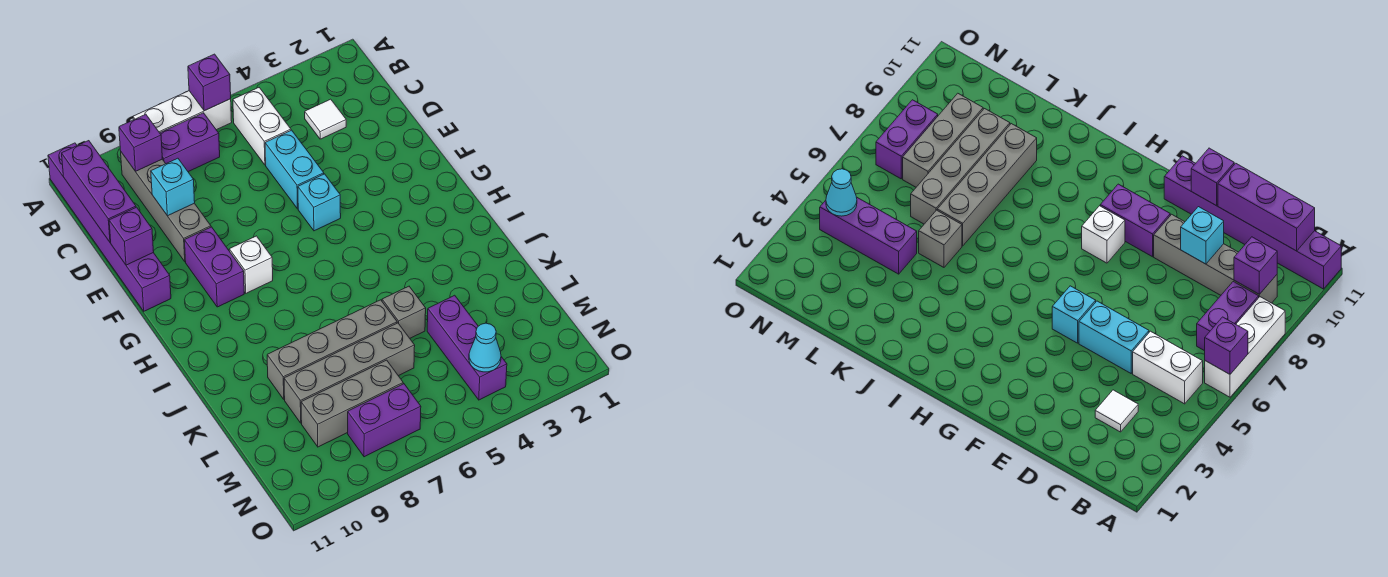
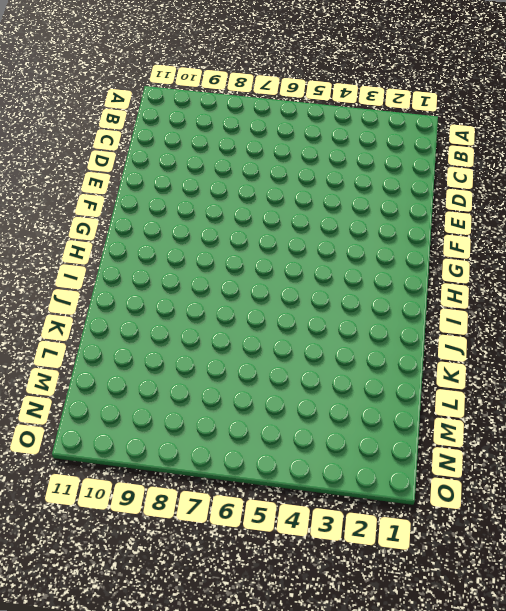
none -> white 1x3 brick [133,91,232,133]
none -> purple 1x6 brick [48,143,171,311]
none -> white 1x2 brick [233,88,291,165]

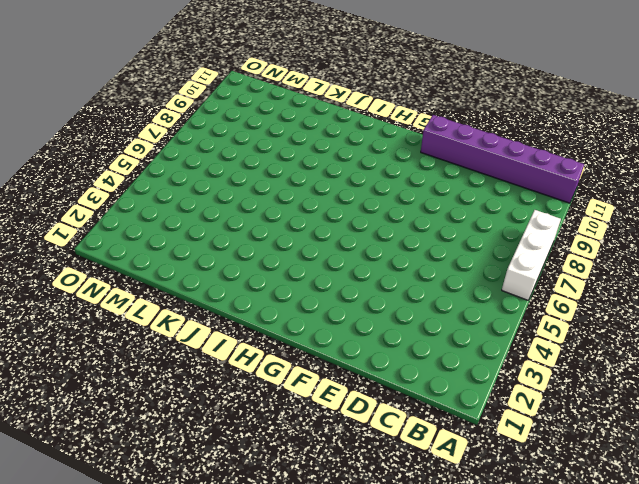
none -> white 1x2 brick [233,88,291,165]
none -> purple 1x2 brick [160,113,220,172]
none -> grey 1x4 brick [121,152,211,262]

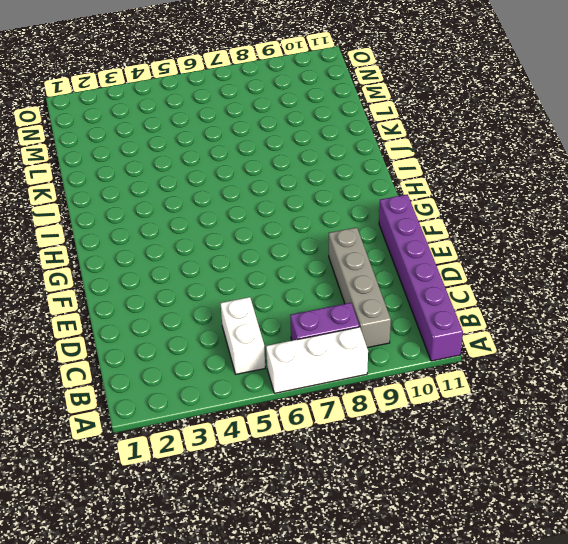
none -> white 1x1 tile [305,99,346,139]
none -> cyan 1x2 brick [265,130,324,209]
none -> cyan 1x1 brick [298,174,341,231]

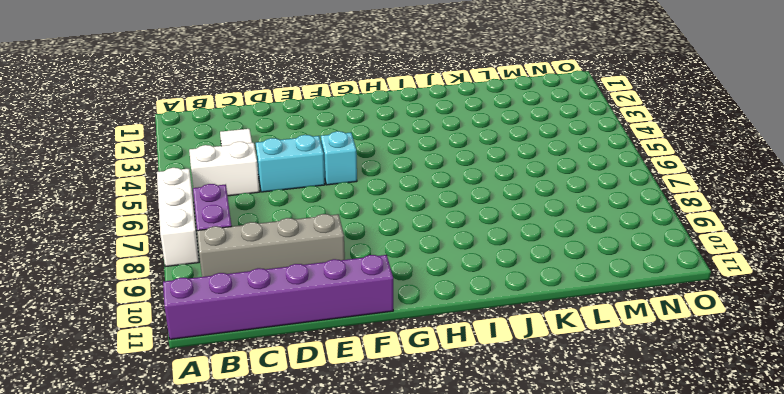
none -> purple 1x2 brick [184,227,244,307]
none -> white 1x1 brick [229,236,273,293]
none -> grey 1x1 brick [382,286,426,338]

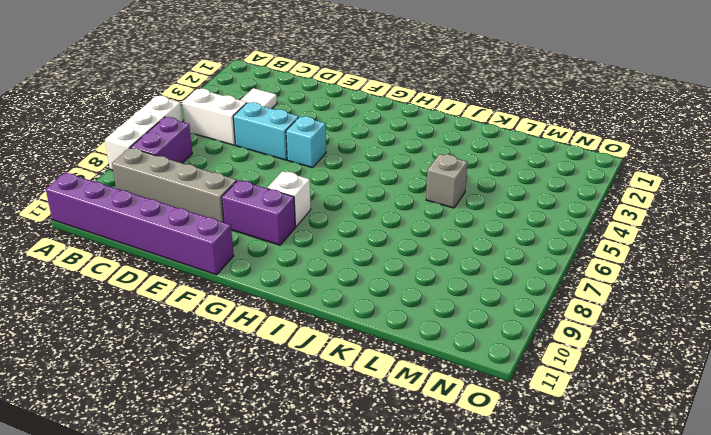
none -> grey 1x4 brick [267,300,397,399]
none -> purple 1x3 brick [427,295,507,400]
none -> grey 1x4 brick [284,323,415,423]

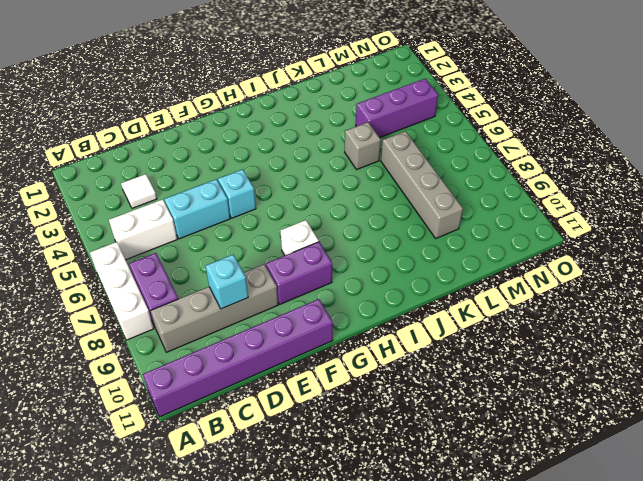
none -> grey 1x4 brick [267,300,397,399]
none -> grey 1x3 brick [301,360,403,447]
none -> purple 1x2 brick [348,384,421,457]

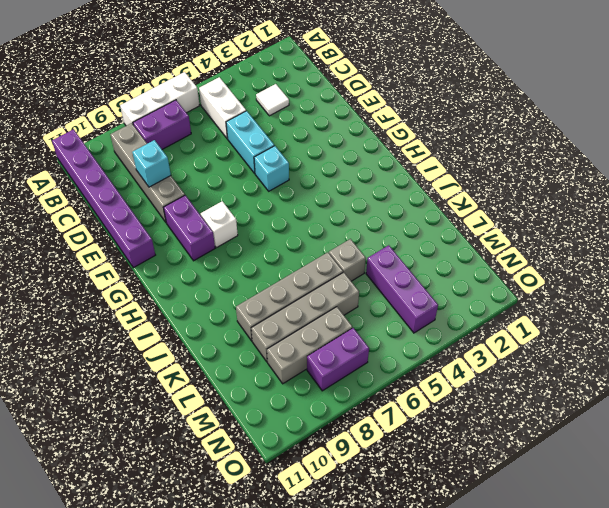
none -> purple 1x1 brick [188,54,231,111]
none -> purple 1x1 brick [119,114,162,171]
none -> purple 1x3 brick [62,141,136,242]

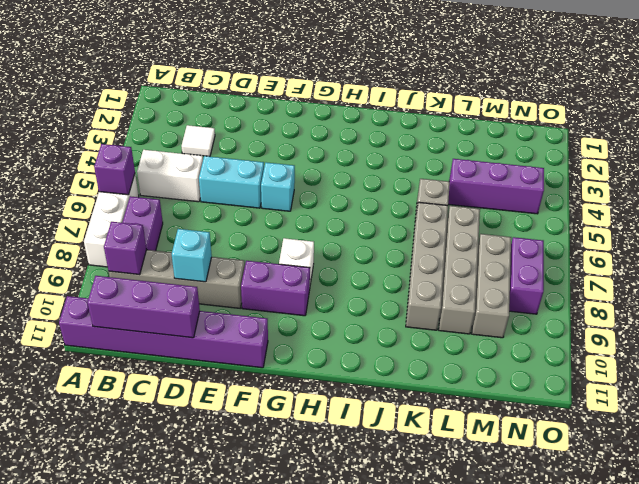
none -> purple 1x1 brick [109,207,154,265]
none -> cyan 1x1 cone [469,323,501,372]

